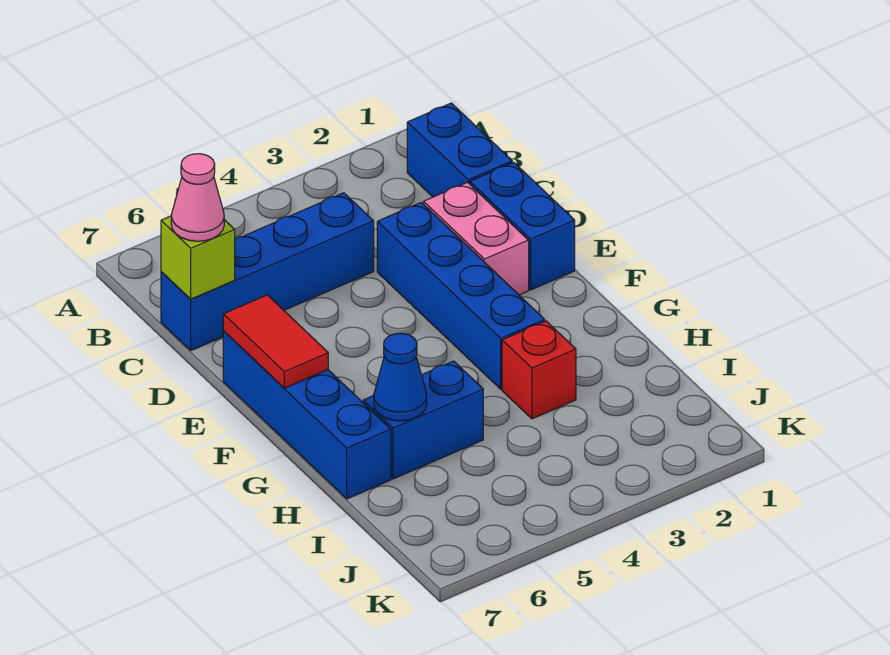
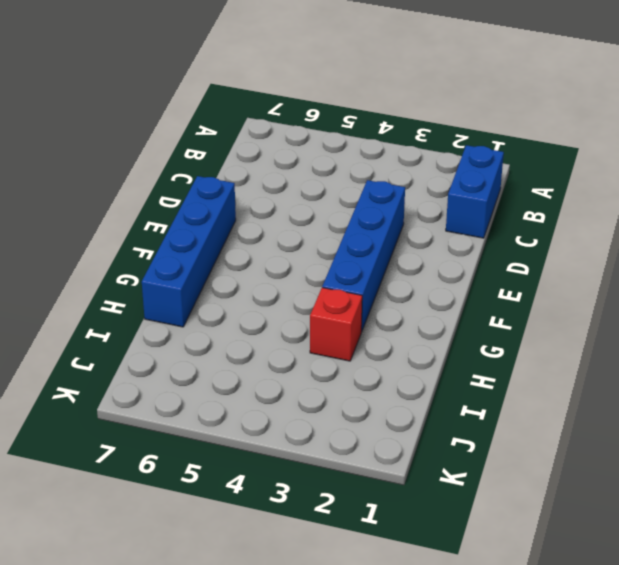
none -> blue 1x4 brick [161,193,374,350]
none -> blue 1x2 brick [470,162,575,290]
none -> pink 1x2 brick [424,182,529,295]

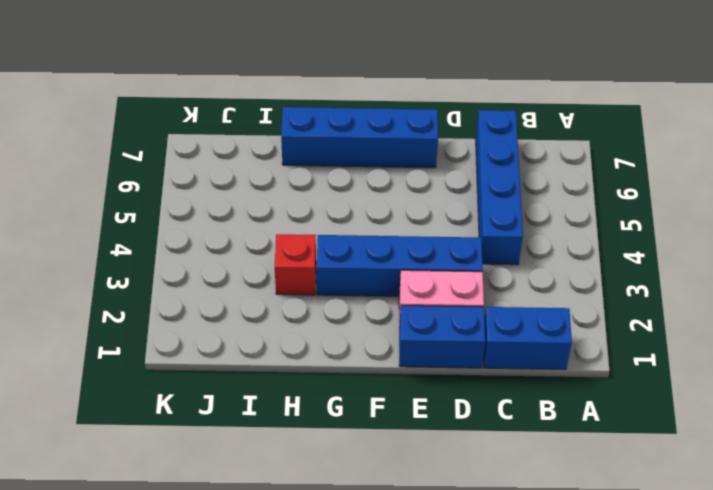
none -> blue 1x2 brick [363,361,483,479]
none -> lime 1x1 brick [161,216,235,299]
none -> red 1x2 tile [223,295,328,388]

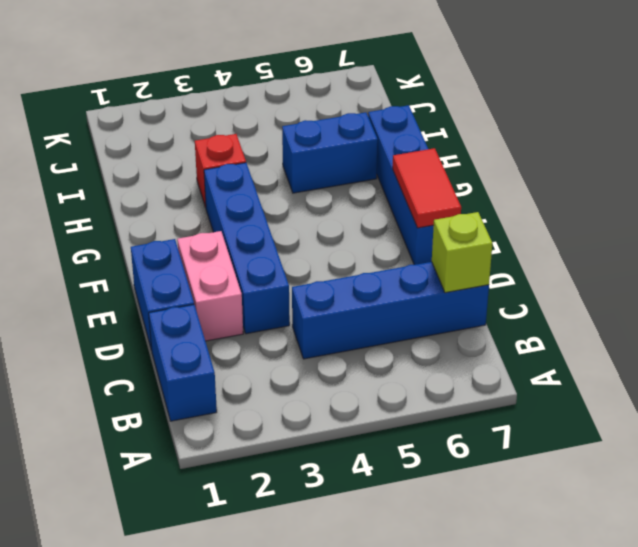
none -> blue 1x1 cone [374,333,427,421]
none -> pink 1x1 cone [171,154,224,241]

